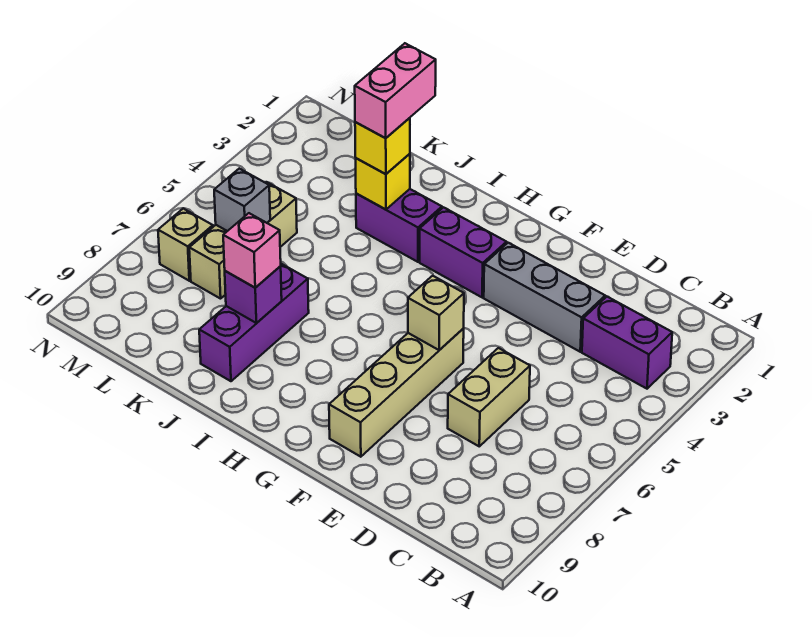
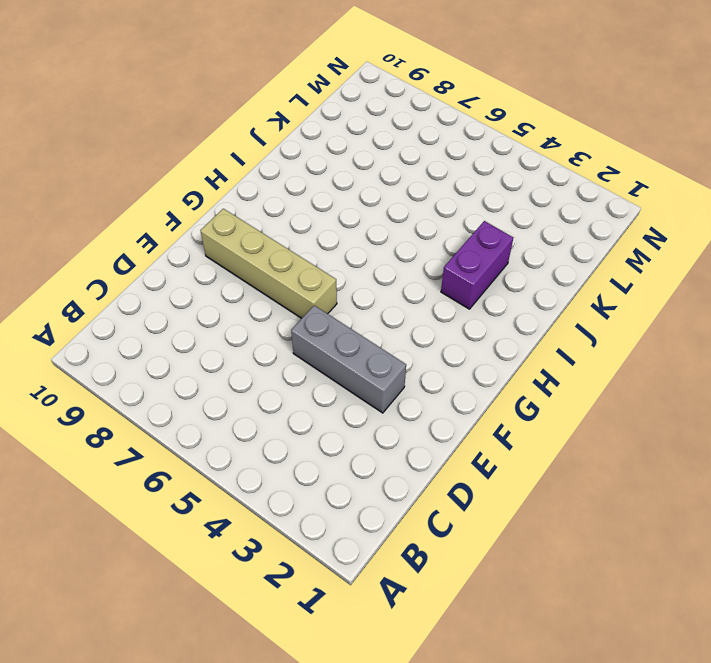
grey 1x3 brick [291,305,406,413] -> grey 1x3 brick turned to [484,243,605,352]
none -> purple 1x2 brick [582,297,672,389]
none -> tan 1x2 brick [448,348,530,446]
none -> purple 1x2 brick [420,207,507,297]

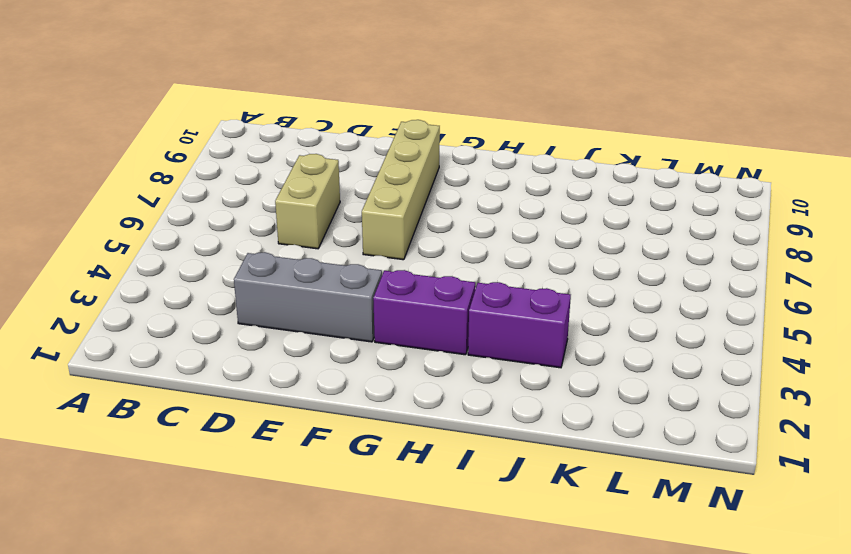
none -> purple 1x2 brick [582,297,672,389]
none -> purple 1x3 brick [199,264,309,381]
none -> tan 1x3 brick [189,182,297,299]

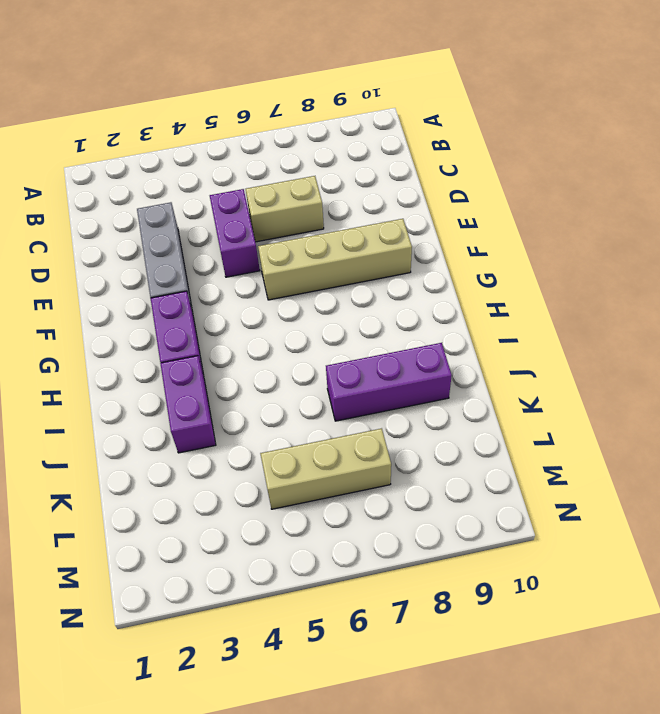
purple 1x2 brick [210,189,260,277] -> purple 1x2 brick moved to [582,297,672,389]
none -> tan 1x1 brick [158,208,213,281]
none -> tan 1x1 brick [408,276,464,350]
none -> yellow 1x1 brick [356,154,410,209]

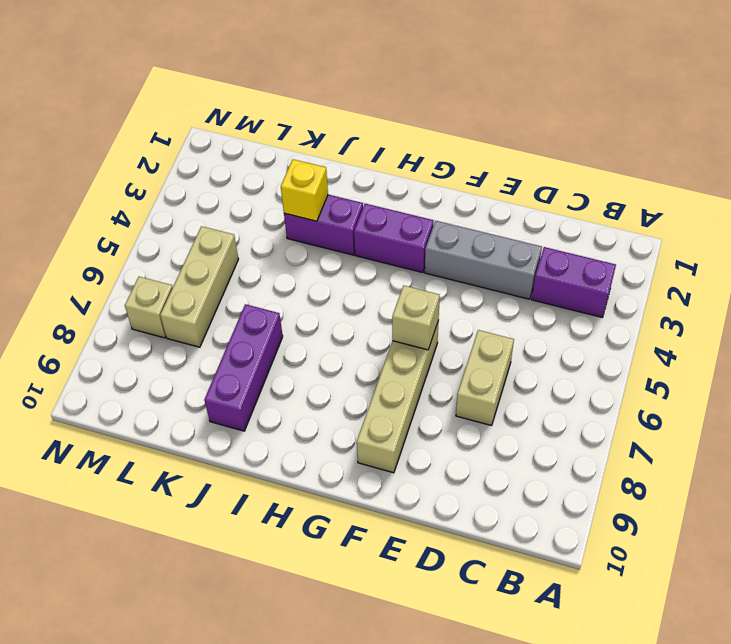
none -> purple 1x1 brick [225,266,282,323]
none -> grey 1x1 brick [214,169,270,231]
none -> yellow 1x1 brick [355,118,410,174]

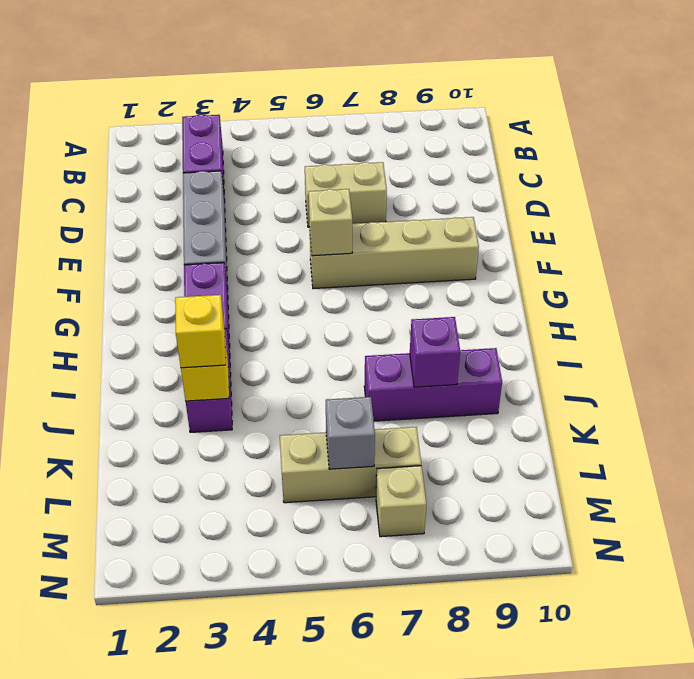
none -> pink 1x1 brick [223,213,281,288]
none -> pink 1x2 brick [355,43,436,138]

